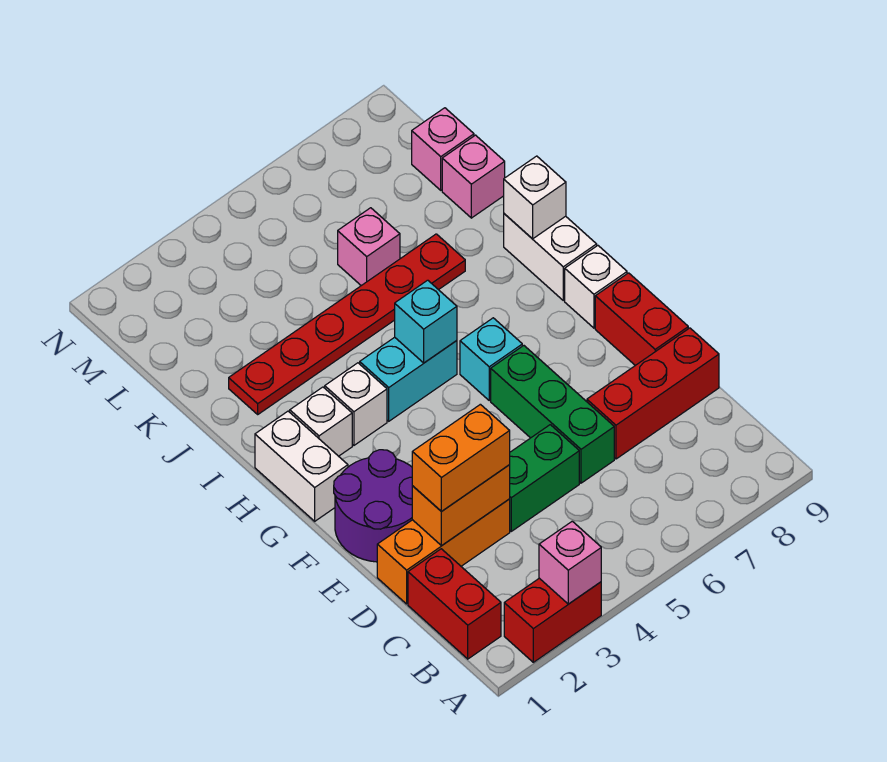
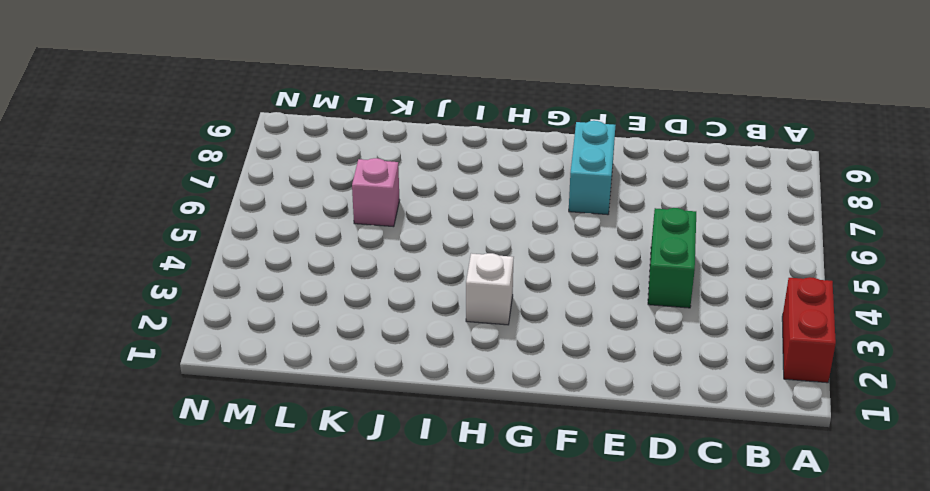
cyan 1x2 brick [569,121,616,215] -> cyan 1x2 brick moved to [360,337,457,421]
none -> red 1x2 brick [408,549,501,659]
none -> orange 1x3 brick [377,499,510,604]
none -> green 1x3 brick [491,346,614,483]

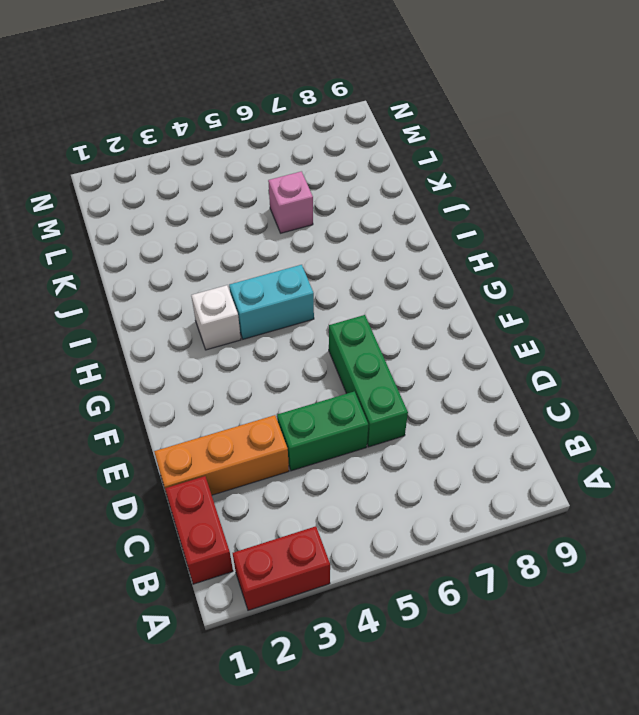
none -> red 1x3 brick [587,328,719,459]
none -> purple 2x2 round brick [334,450,412,562]
none -> red 1x2 brick [595,273,688,365]

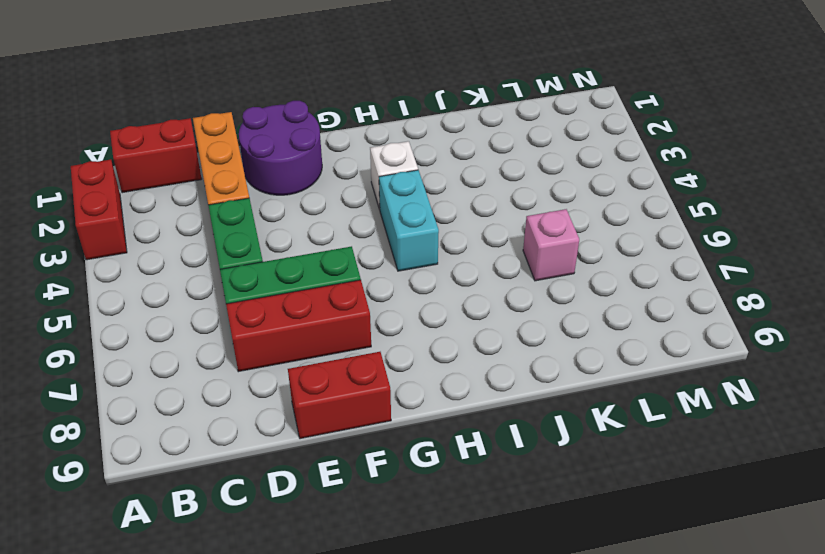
red 1x3 brick [226,280,371,372] -> red 1x3 brick turned to [587,328,719,459]
none -> white 1x2 brick [255,411,348,521]
none -> cyan 1x1 brick [460,318,522,400]
none -> white 1x1 brick [565,246,627,328]

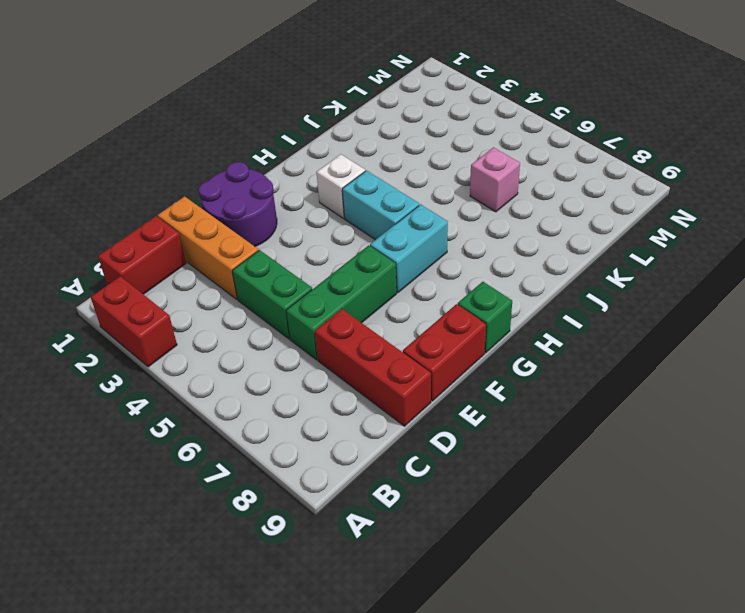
cyan 1x2 brick [370,205,448,293] -> cyan 1x1 brick [460,318,522,400]
green 1x1 brick [458,282,512,353] -> white 1x1 brick [565,246,627,328]
none -> white 1x2 brick [255,411,348,521]
none -> white 1x1 brick [290,387,352,456]
none -> white 1x2 brick [504,214,597,300]

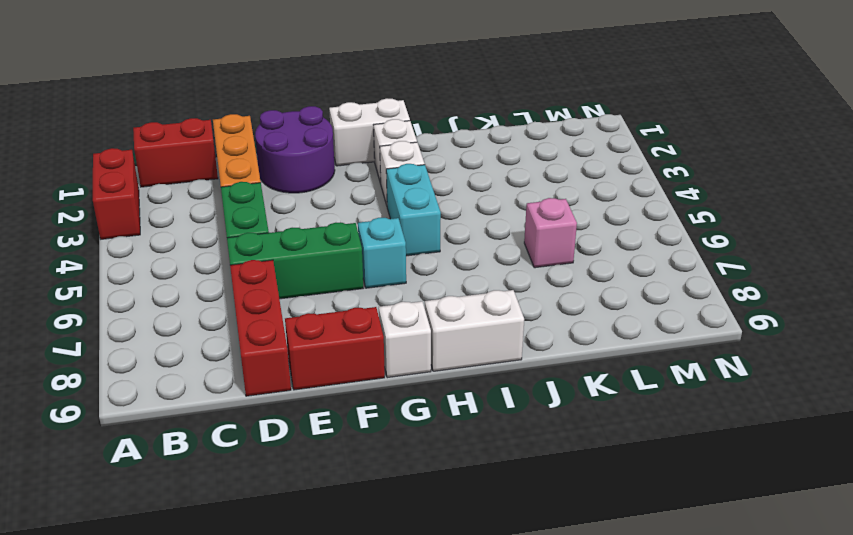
none -> red 1x6 plate [229,234,465,414]
none -> pink 1x1 brick [442,135,505,218]
none -> pink 1x1 brick [412,108,474,190]

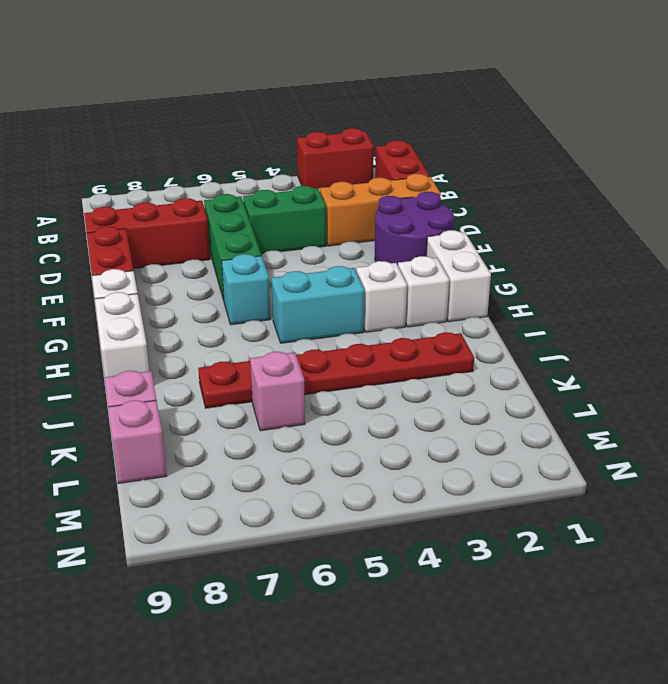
none -> pink 1x1 brick [539,521,601,604]
none -> orange 1x2 brick [412,465,510,546]
none -> cyan 1x1 brick [395,280,457,363]

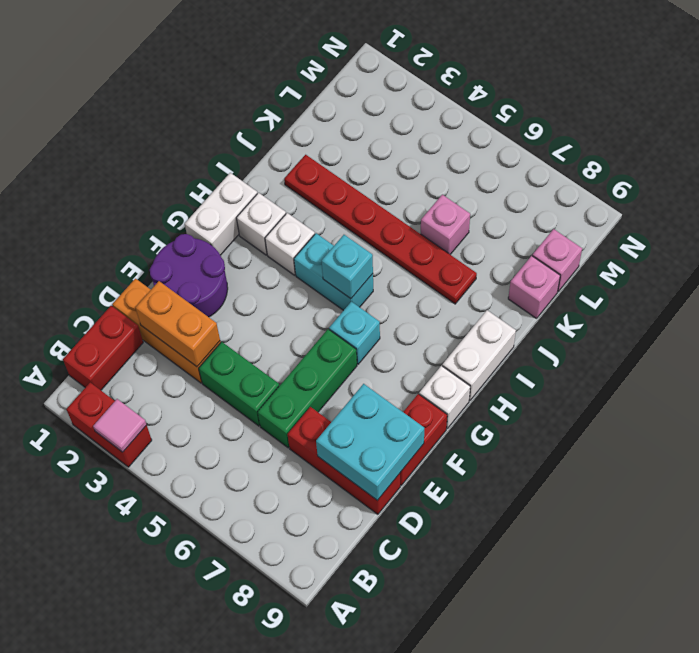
pink 1x1 tile [93,399,147,452] -> pink 1x1 brick [539,521,601,604]
cyan 2x2 brick [316,384,424,500] -> none
none -> white 1x1 brick [504,156,566,239]
none -> orange 1x2 brick [412,404,510,512]

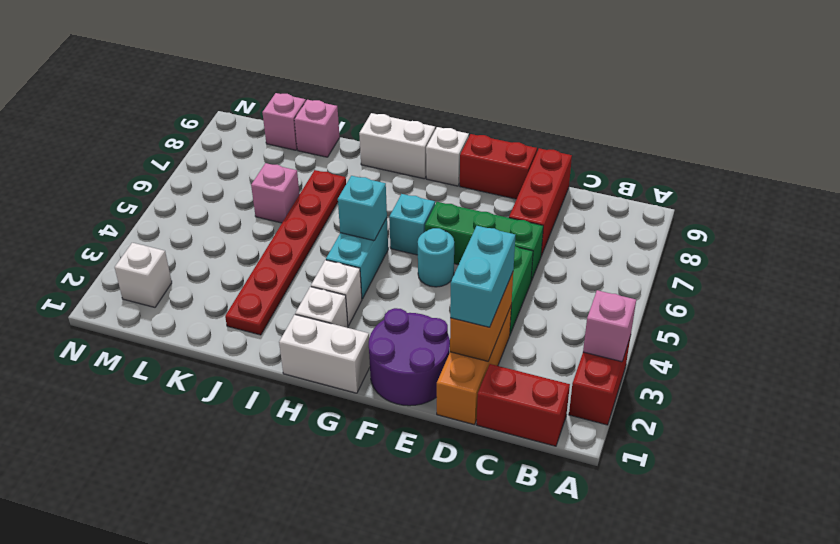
cyan 1x2 brick [450,226,515,327] -> orange 1x2 brick [412,404,510,512]
cyan 1x1 round brick [418,228,454,287] -> none
white 1x1 brick [115,243,172,307] -> white 1x1 brick moved to [504,156,566,239]

